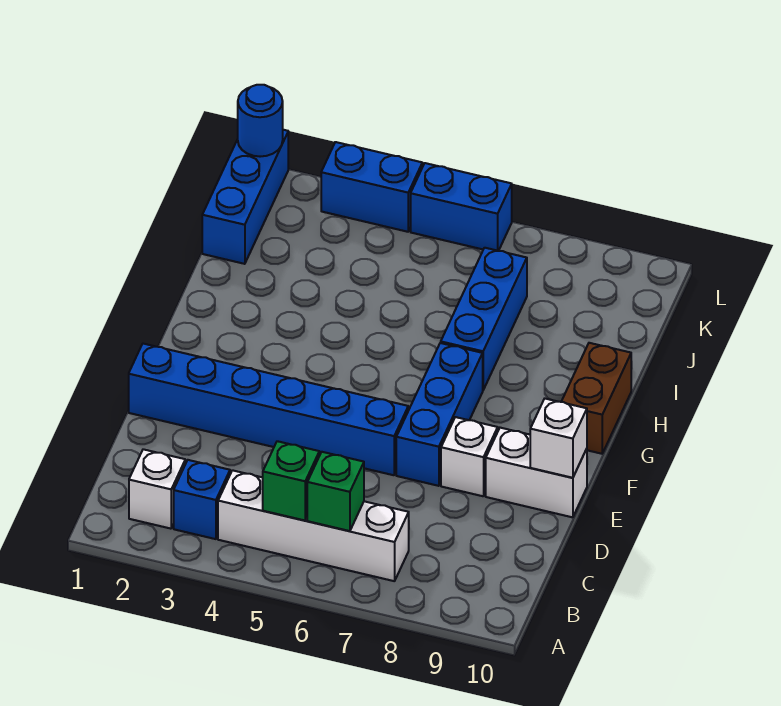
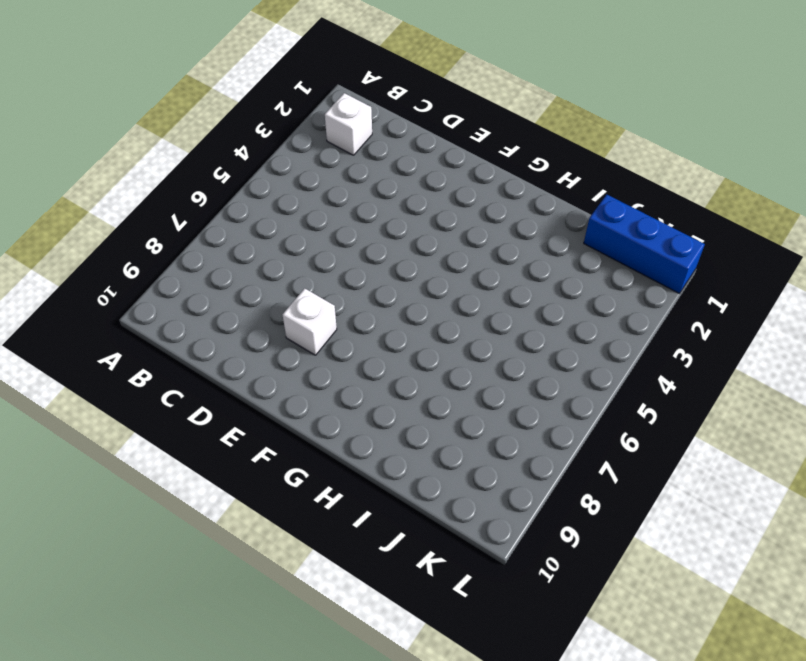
none -> blue 1x1 brick [174,460,230,539]
none -> white 1x4 brick [218,470,409,581]
none -> blue 1x6 brick [129,344,408,475]

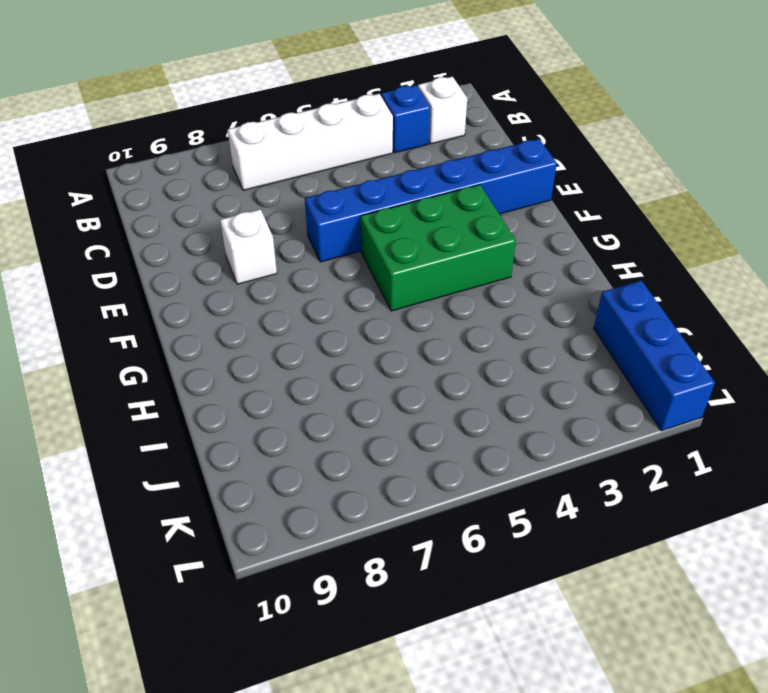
green 2x3 brick [361,185,516,311] -> none
none -> blue 1x3 brick [396,343,483,486]
none -> white 1x2 brick [486,428,587,517]
none -> brown 1x2 brick [561,343,631,454]

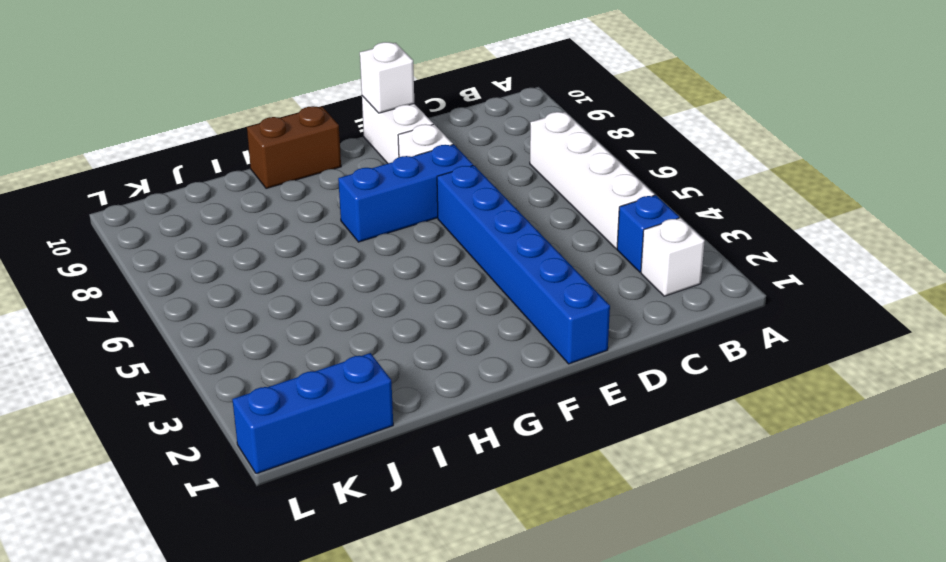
none -> blue 1x3 brick [441,248,527,390]
none -> blue 1x2 brick [321,142,422,232]
none -> blue 1x2 brick [411,163,512,251]

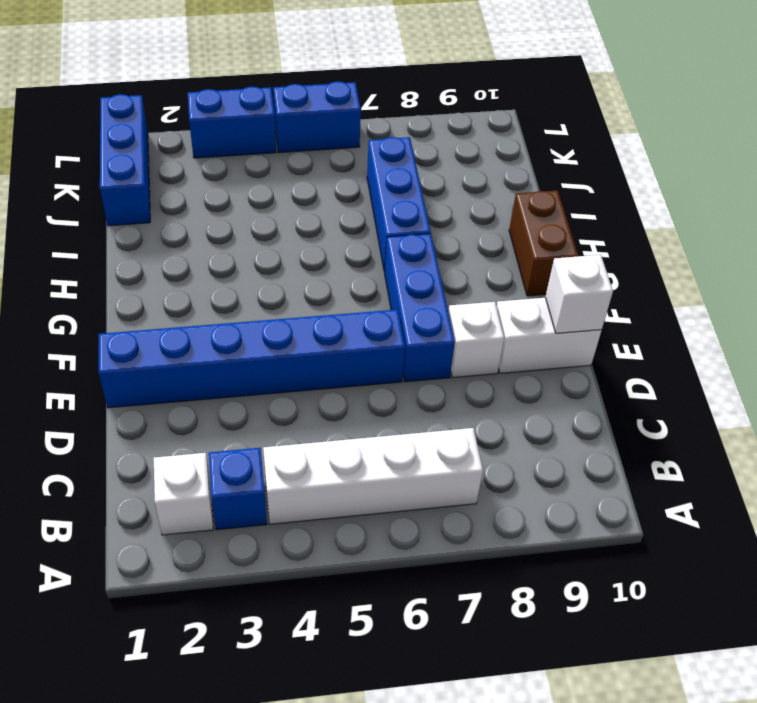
none -> green 1x1 brick [263,441,319,520]
none -> green 1x1 brick [307,452,364,531]
none -> blue 1x1 round brick [238,85,283,157]

